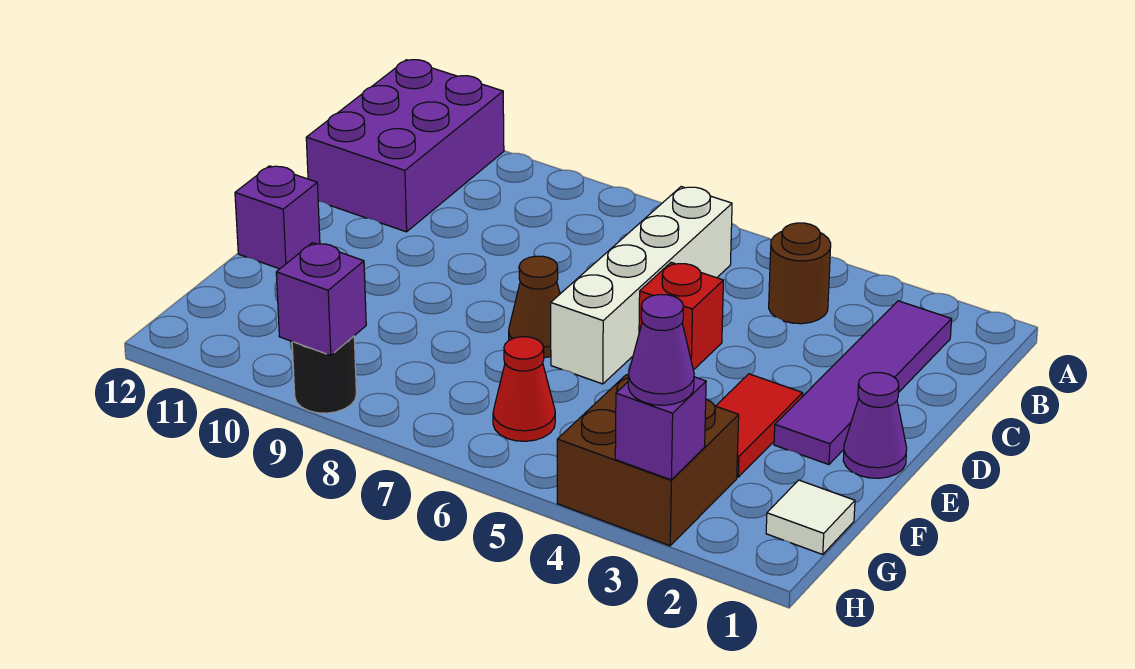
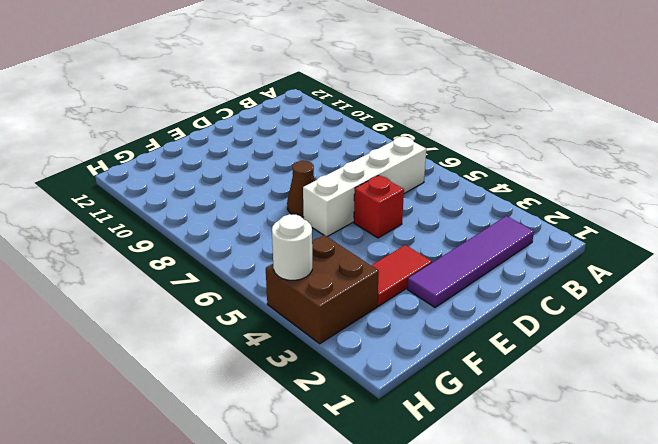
white 1x1 round brick [272,214,312,280] -> none
none -> purple 2x3 brick [306,60,504,232]
none -> brown 1x1 round brick [769,223,831,324]
none -> purple 1x1 cone [843,372,907,478]

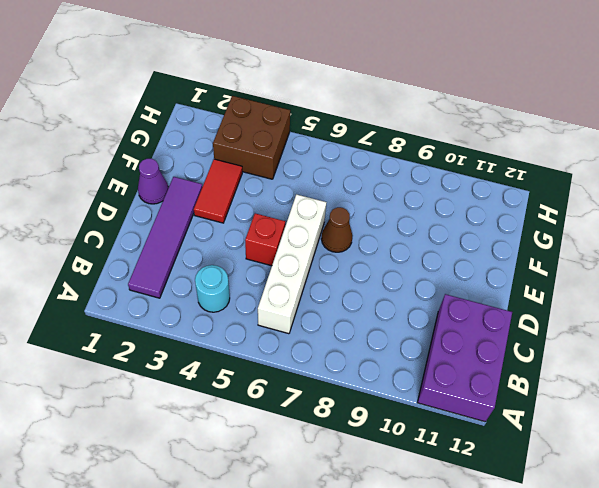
cyan 1x1 round brick [195,265,230,312] -> brown 1x1 round brick [769,223,831,324]
none -> purple 1x1 brick [235,166,320,269]
none -> white 1x1 tile [766,480,855,554]
none -> red 1x1 cone [493,337,555,441]

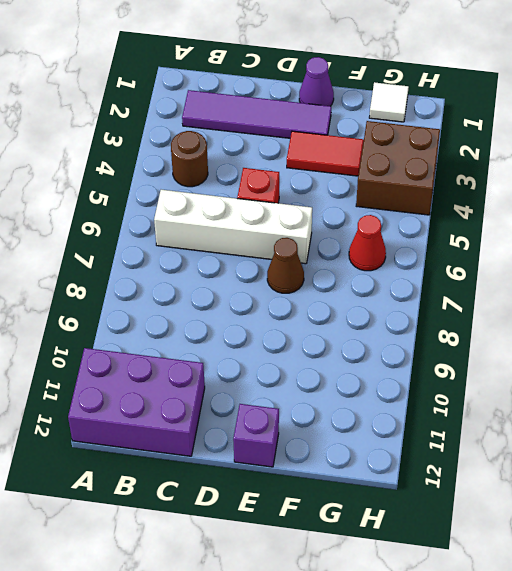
none -> black 1x1 round brick [292,336,356,413]
none -> purple 1x1 brick [615,377,706,480]
none -> purple 1x1 brick [276,243,366,355]

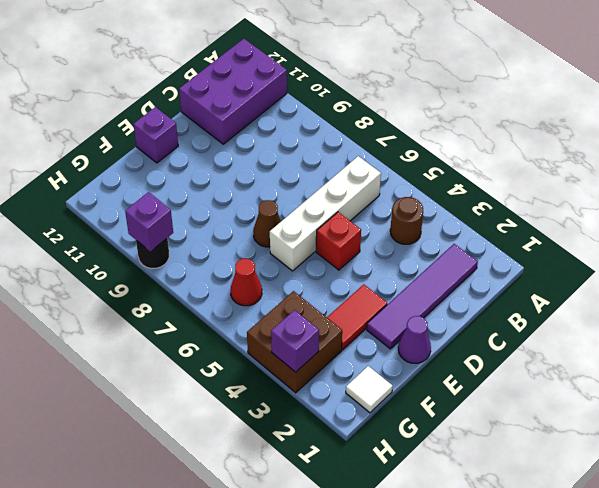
none -> purple 1x1 cone [628,295,694,405]

